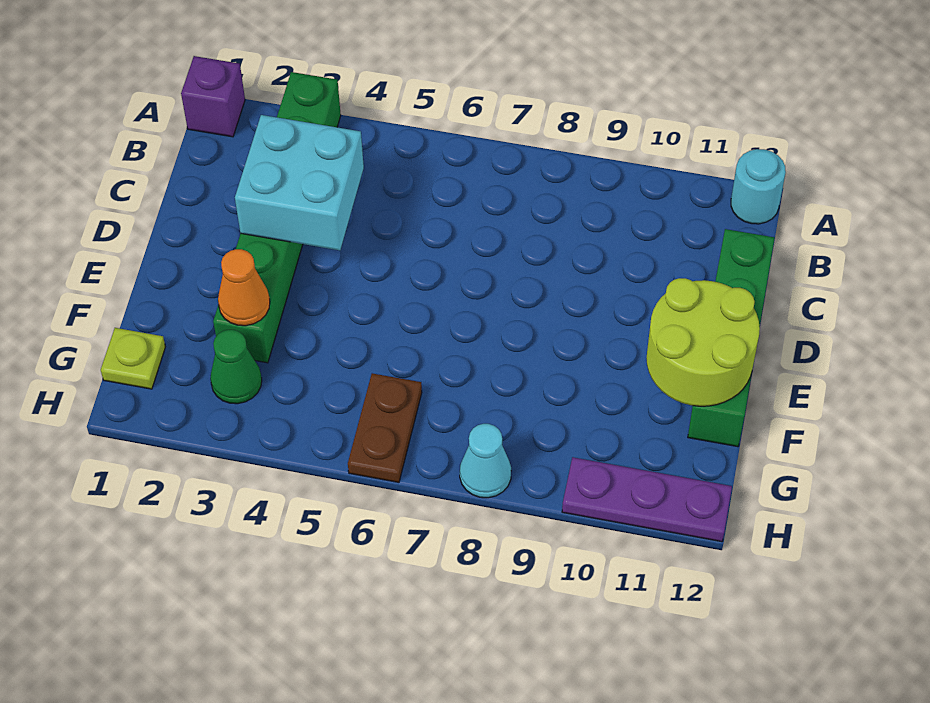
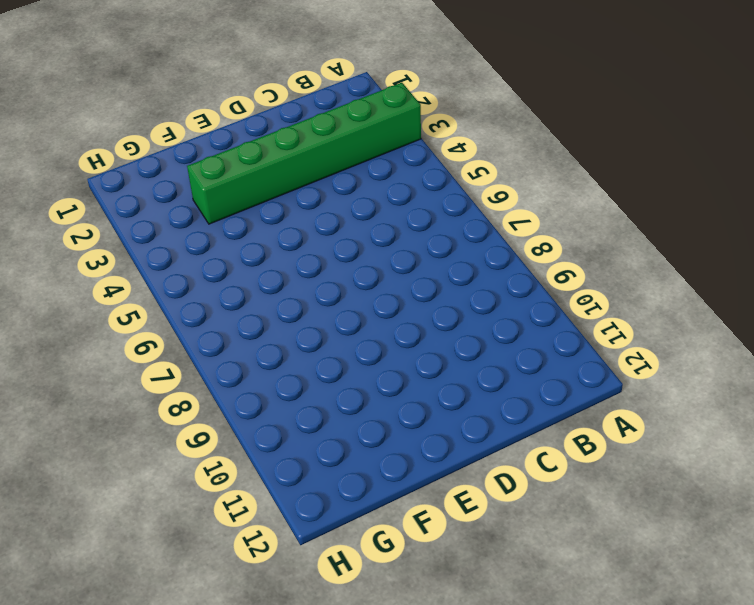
none -> purple 1x1 brick [181,56,245,137]
none -> cyan 1x1 round brick [731,149,786,224]
none -> green 1x4 brick [688,229,775,447]

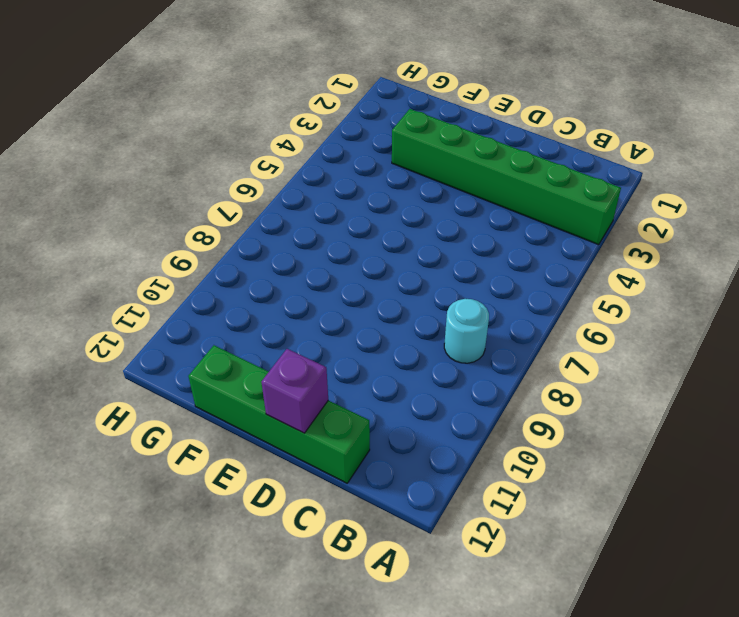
cyan 1x1 round brick [444,299,489,363] -> cyan 1x1 round brick moved to [731,149,786,224]
purple 1x1 brick [261,349,328,433] -> purple 1x1 brick moved to [181,56,245,137]
none -> lime 1x1 plate [101,328,165,389]
none -> green 1x1 cone [210,330,262,404]
none -> brown 1x2 plate [348,373,422,482]

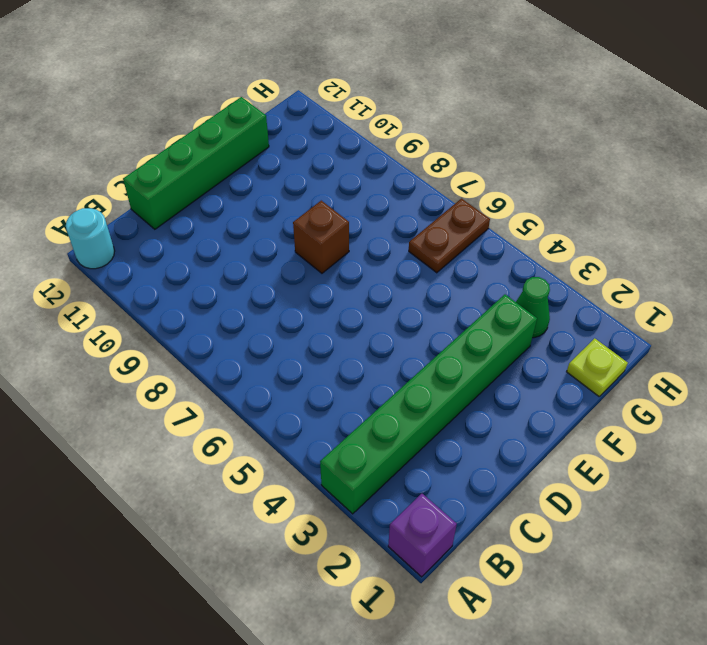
brown 1x1 brick [293,201,349,273] -> none
none -> cyan 1x1 cone [460,424,511,498]
none -> purple 1x3 plate [562,457,732,542]
none -> cyan 2x2 brick [235,115,364,250]

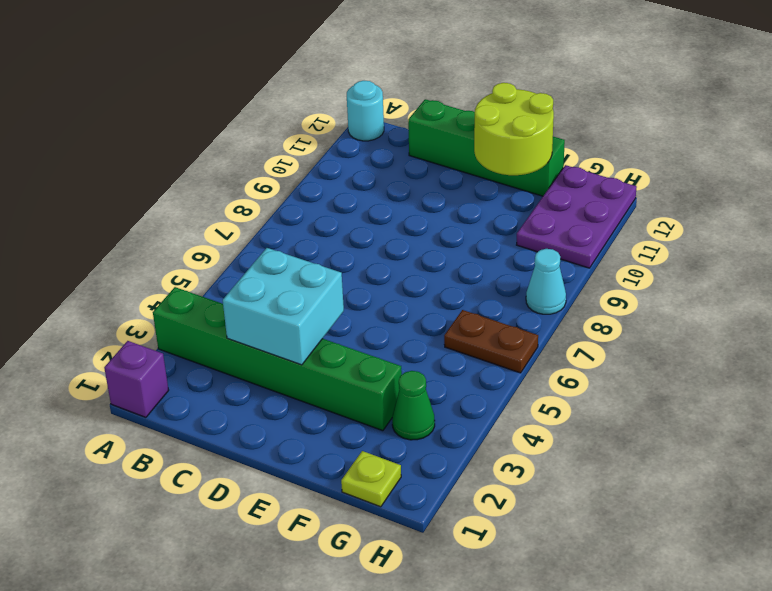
purple 2x3 plate [517,165,637,268] -> purple 1x3 plate [562,457,732,542]
none -> orange 1x1 cone [218,249,270,326]

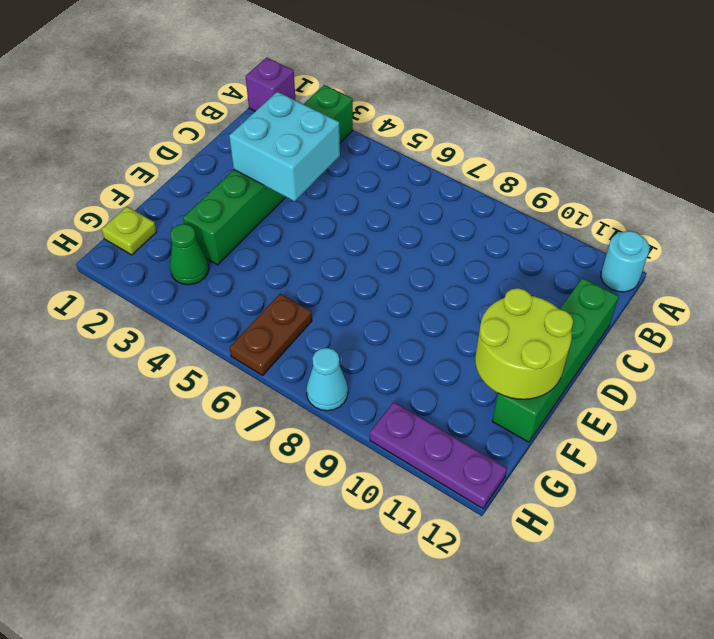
none -> orange 1x1 cone [218,249,270,326]

